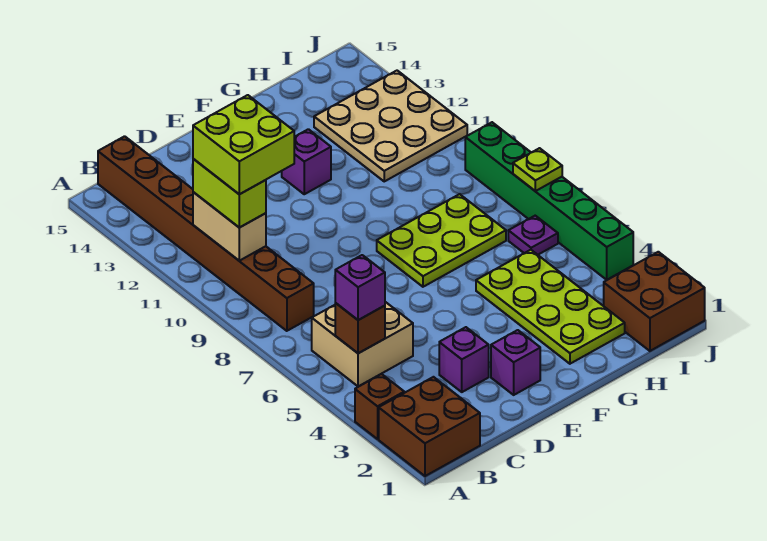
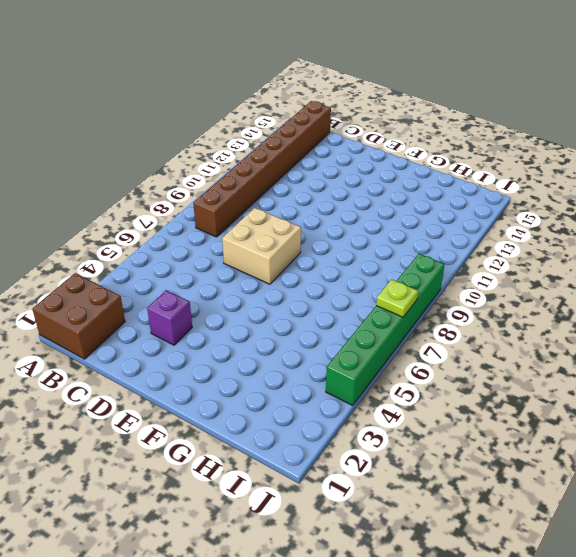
tan 2x2 brick [222,208,301,284] -> tan 2x2 brick moved to [312,302,413,387]
none -> brown 1x1 brick [355,374,404,439]
none -> purple 1x1 brick [491,330,540,395]
none -> lime 2x3 plate [377,194,506,287]

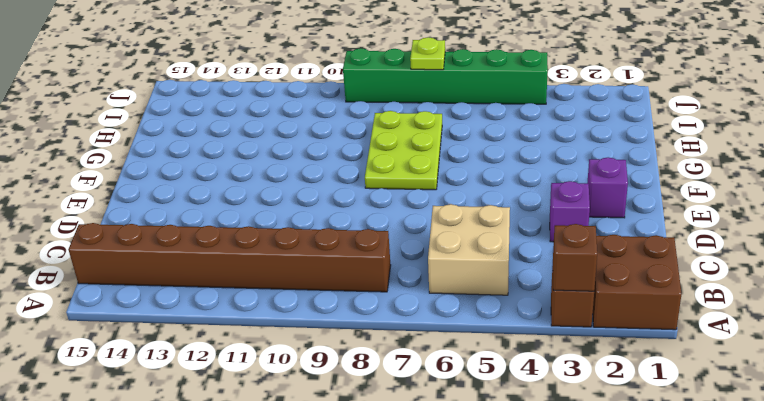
brown 1x1 brick [553,224,597,291] -> brown 1x1 brick moved to [335,303,385,353]
none -> purple 1x1 brick [282,129,331,194]
none -> lime 2x4 plate [476,250,625,364]
none -> tan 3x3 plate [314,71,467,181]

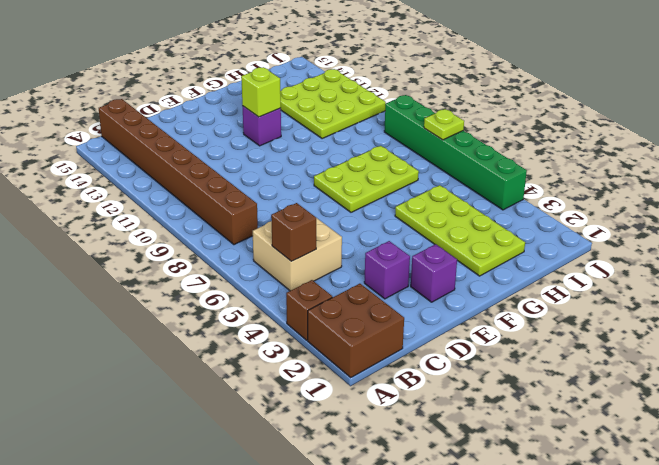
lime 1x1 brick [241,67,281,117] -> none
lime 3x3 plate [280,69,386,139] -> tan 3x3 plate [314,71,467,181]
none -> brown 2x2 brick [604,252,705,351]
none -> purple 1x1 plate [508,216,558,255]
none -> tan 1x2 brick [193,192,266,261]

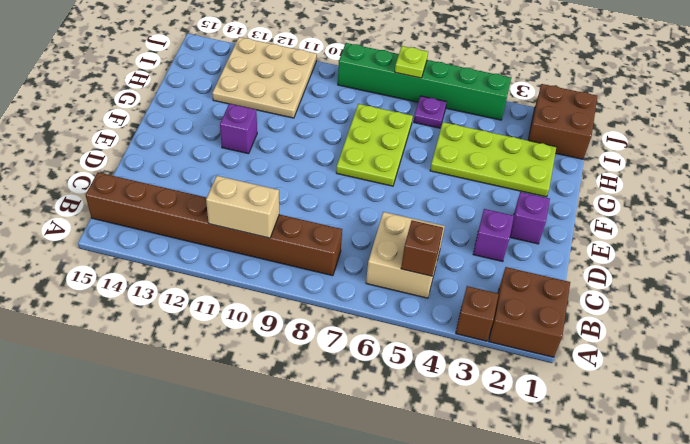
none -> purple 1x1 brick [335,255,385,320]
none -> lime 1x2 brick [193,159,266,228]
none -> lime 2x2 brick [193,95,294,194]

